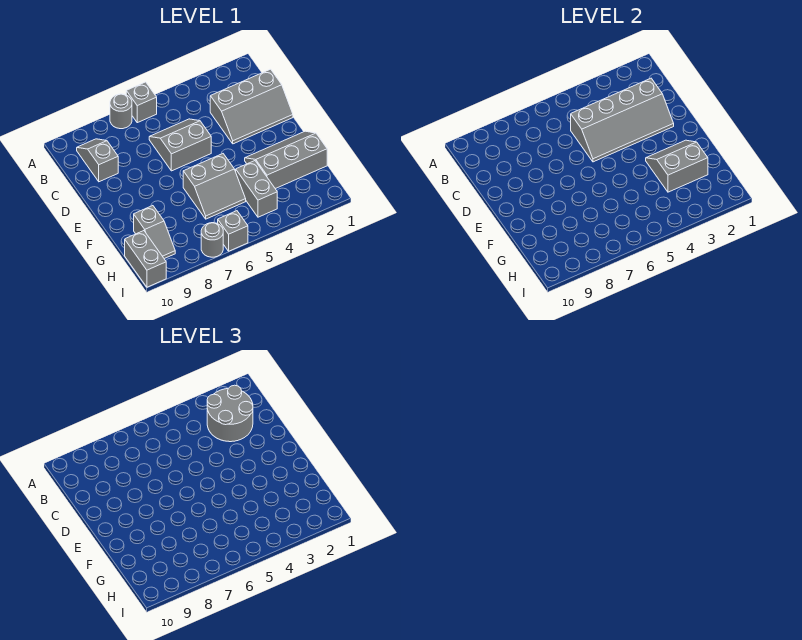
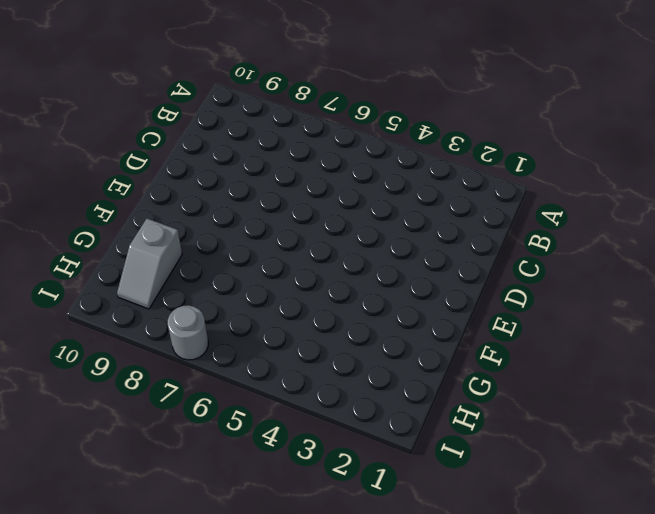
none -> grey 1x1 brick [126,82,157,123]
none -> grey 1x1 round brick [110,94,132,129]
none -> grey 1x2 slope [77,139,118,182]

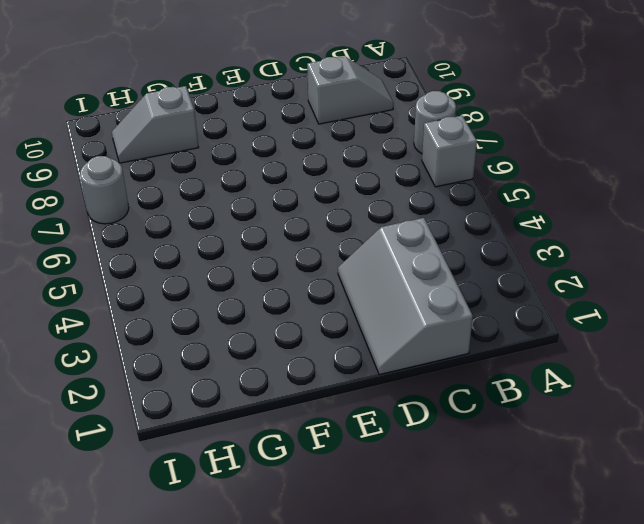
none -> grey 2x2 slope [149,119,211,171]
none -> grey 2x3 slope [245,131,327,189]
none -> grey 2x2 slope [183,154,246,219]

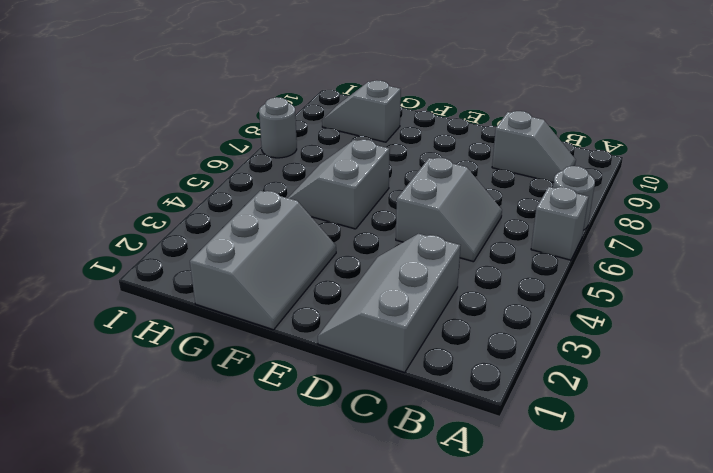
none -> grey 1x2 brick [236,161,277,217]
none -> grey 1x2 brick [125,231,166,287]
none -> grey 1x1 brick [218,211,248,251]

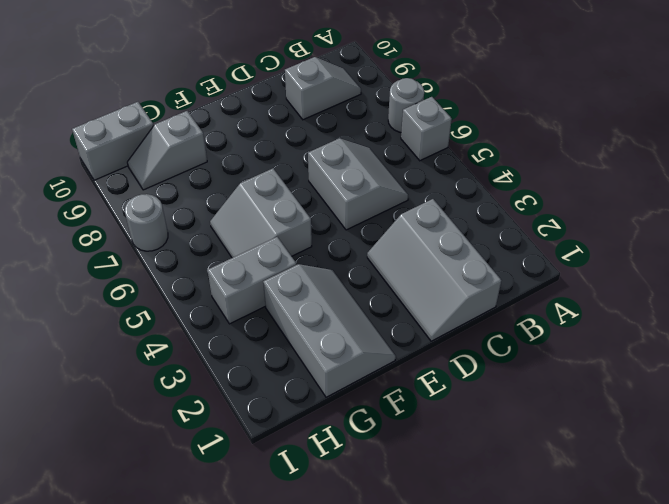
none -> grey 1x1 brick [218,211,248,251]
none -> grey 2x4 slope [571,78,674,162]
none -> grey 2x2 slope [646,140,708,192]

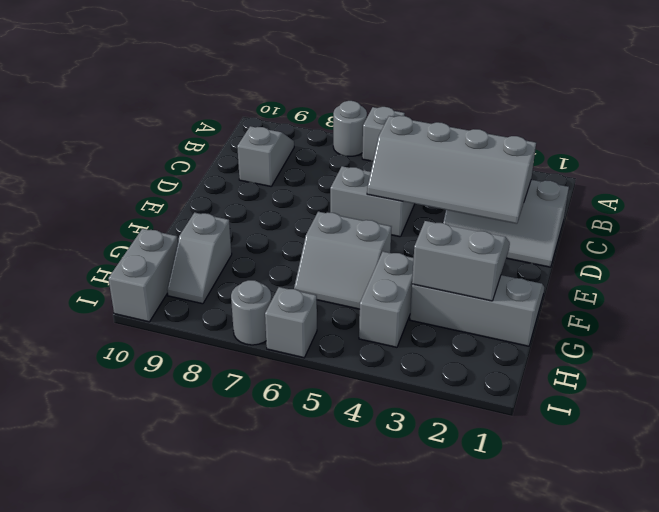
none -> grey 2x2 round brick [207,385,253,442]

